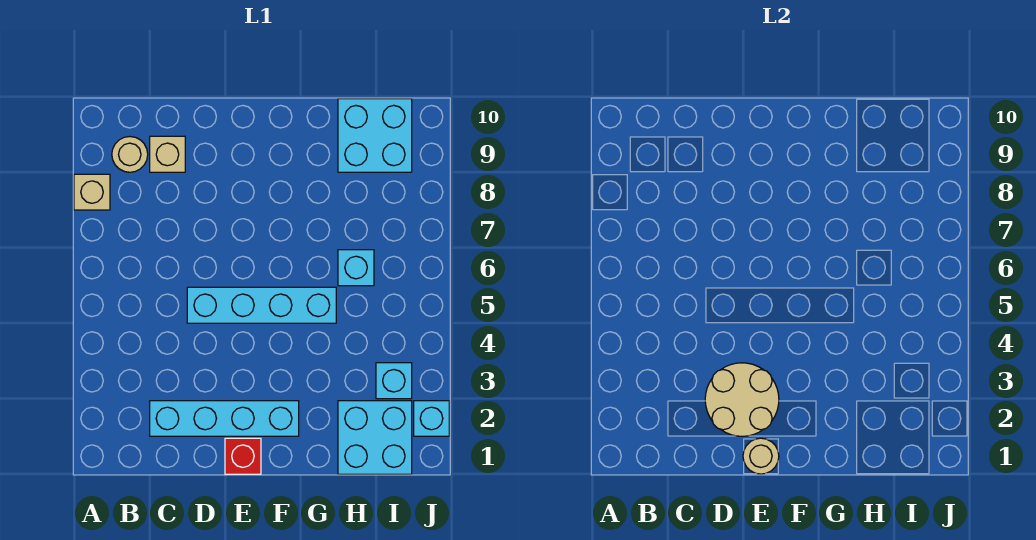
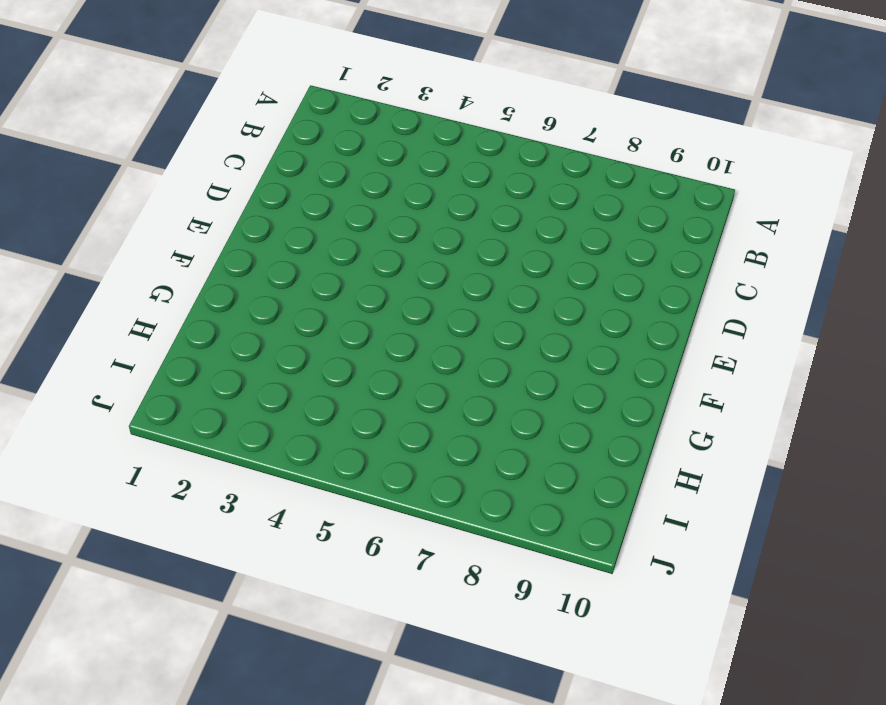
none -> tan 1x1 brick [74,174,110,210]
none -> tan 1x1 round brick [112,137,148,172]
none -> cyan 1x4 brick [150,401,299,436]

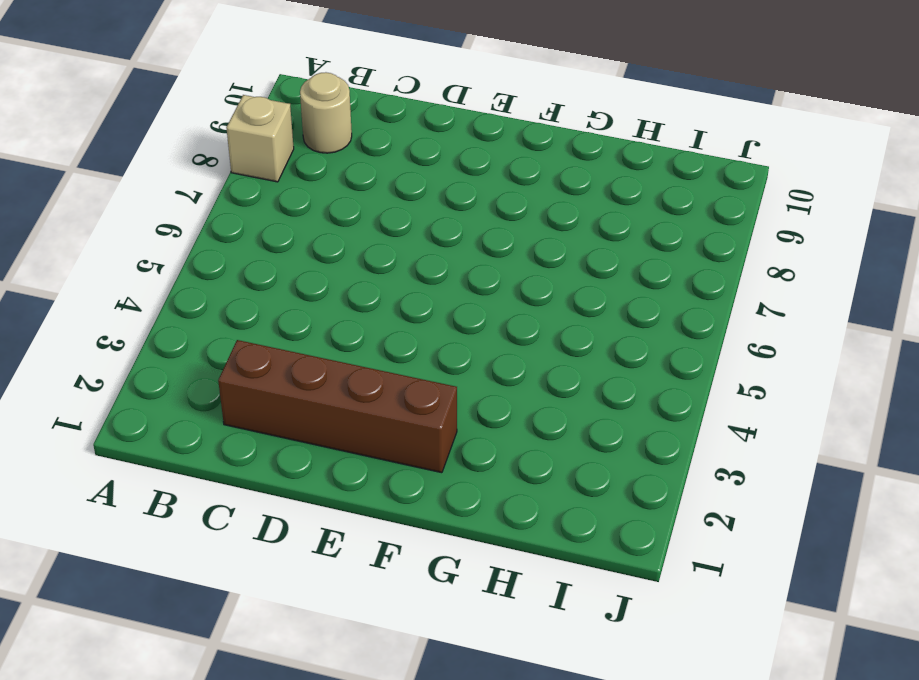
brown 1x4 brick [218,340,457,473] -> cyan 1x4 brick [150,401,299,436]
none -> tan 1x1 brick [150,136,185,172]
none -> cyan 1x4 brick [187,287,336,323]
none -> red 1x1 brick [225,438,261,474]

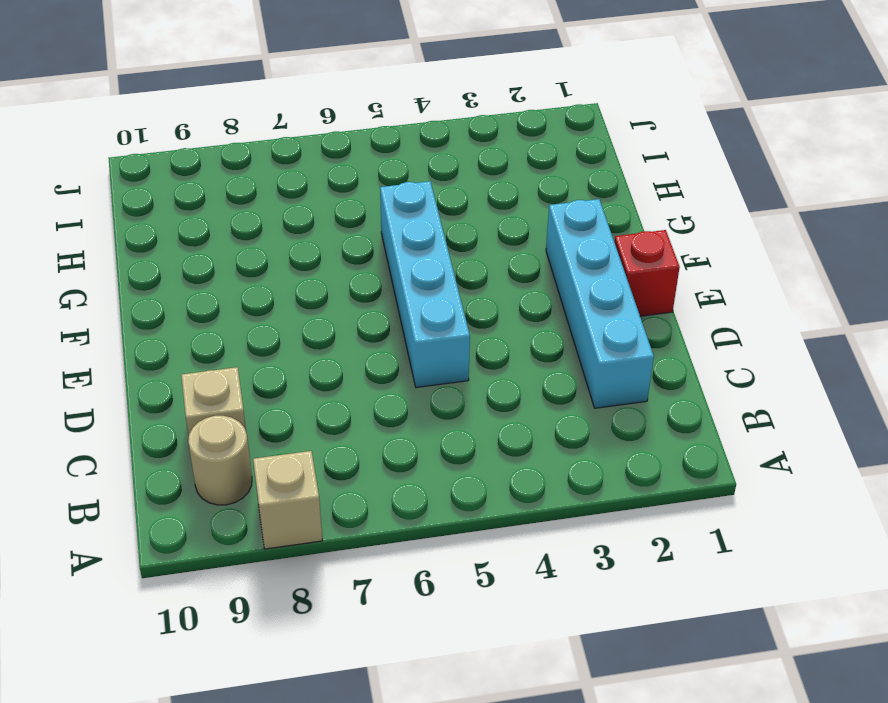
none -> cyan 2x2 brick [338,401,412,474]
none -> cyan 1x1 brick [338,250,374,286]
none -> cyan 2x2 brick [338,99,412,172]

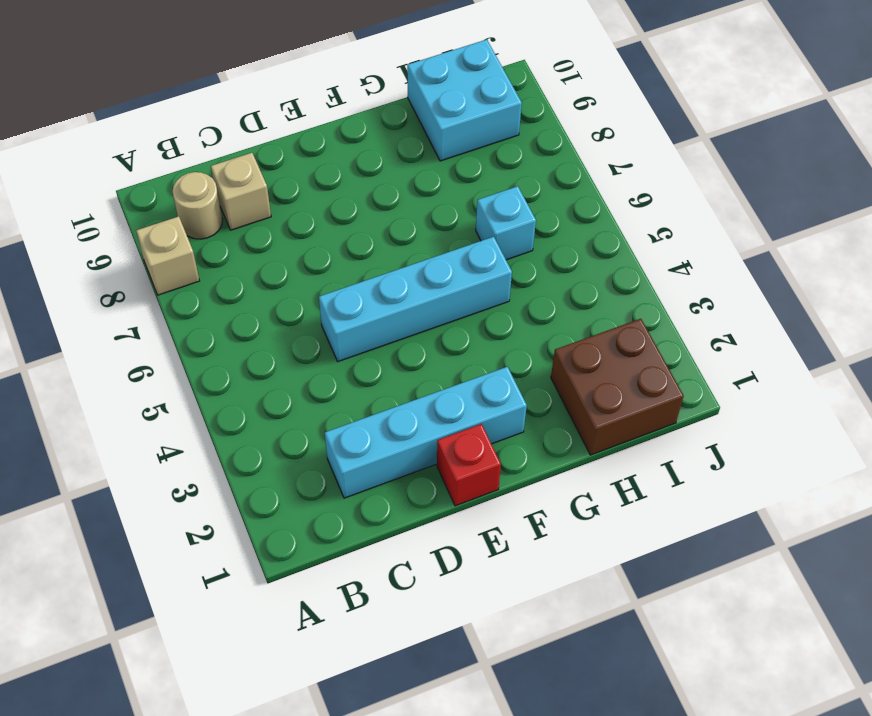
brown 2x2 brick [551,319,684,455] -> cyan 2x2 brick [338,401,412,474]
none -> cyan 1x1 brick [376,363,412,399]
none -> cyan 1x1 brick [414,401,449,436]
none -> tan 2x2 round brick [705,363,779,436]

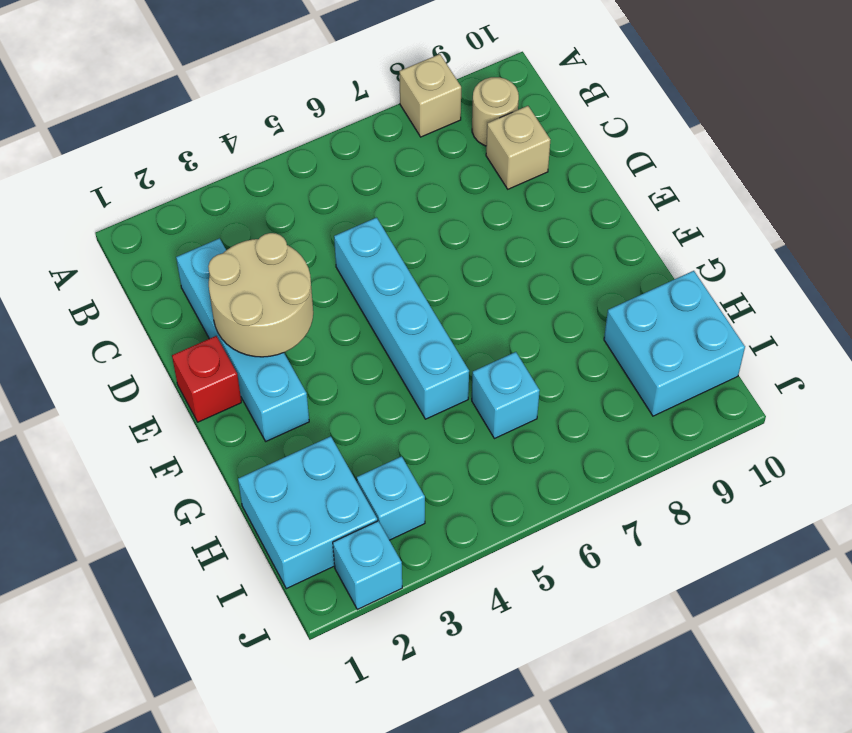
none -> tan 1x1 round brick [743,438,779,474]

